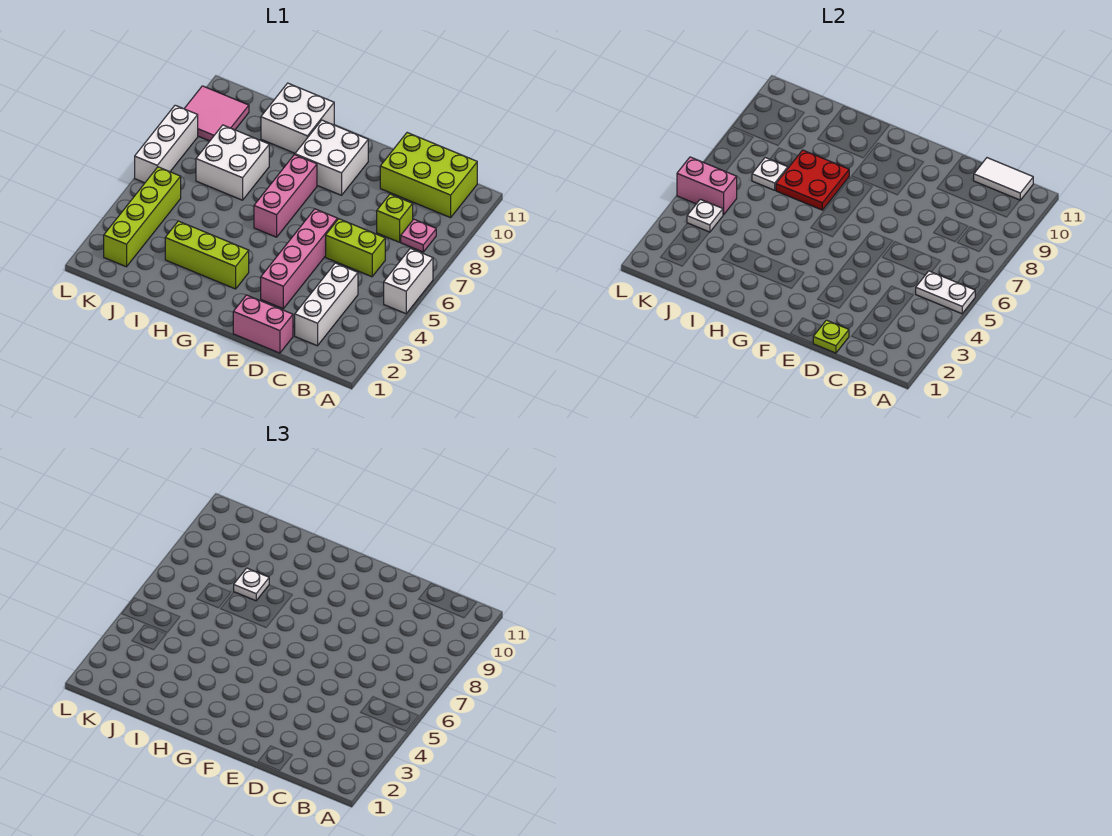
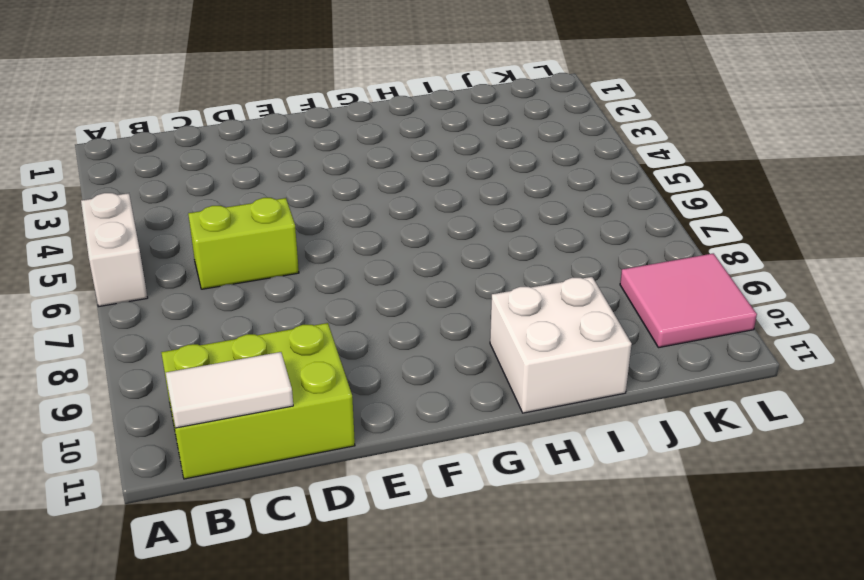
none -> pink 1x1 plate [401,219,436,252]
none -> white 1x3 brick [295,263,358,346]
none -> lime 1x1 brick [377,194,413,242]

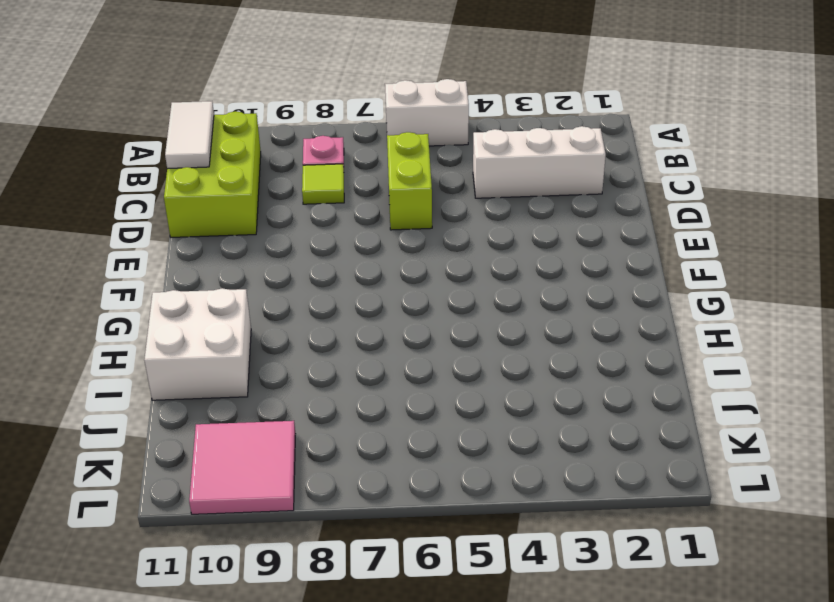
lime 1x1 tile [302,164,344,204] -> lime 1x1 brick [377,194,413,242]
none -> pink 1x2 brick [233,295,293,353]
none -> pink 1x4 brick [261,209,337,309]
none -> white 2x2 brick [295,120,368,195]

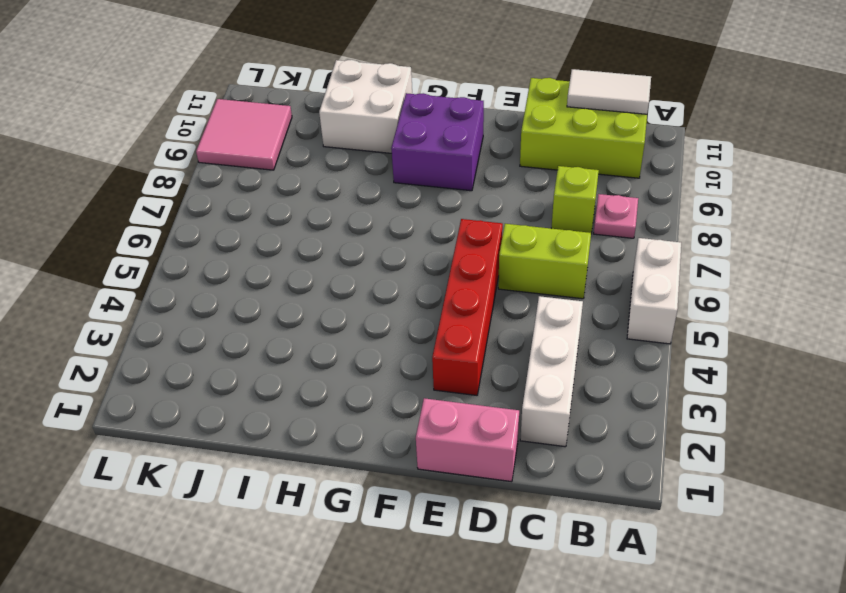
red 1x4 brick [432,219,503,395] -> pink 1x4 brick [261,209,337,309]
purple 2x2 brick [391,93,484,191] -> white 2x2 brick [295,120,368,195]
none -> lime 1x3 brick [165,221,249,289]
none -> pink 1x3 brick [254,155,317,237]
none -> white 2x2 brick [196,125,269,200]

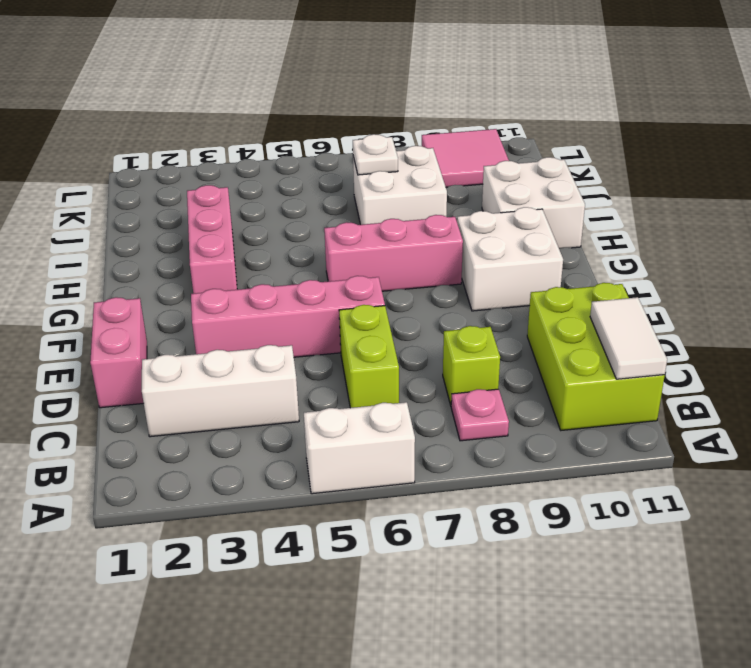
pink 1x3 brick [187,185,237,294] -> lime 1x3 brick [165,221,249,289]
none -> lime 1x4 brick [104,167,181,267]
none -> white 1x3 brick [135,105,198,183]
none -> white 1x2 plate [916,271,975,314]

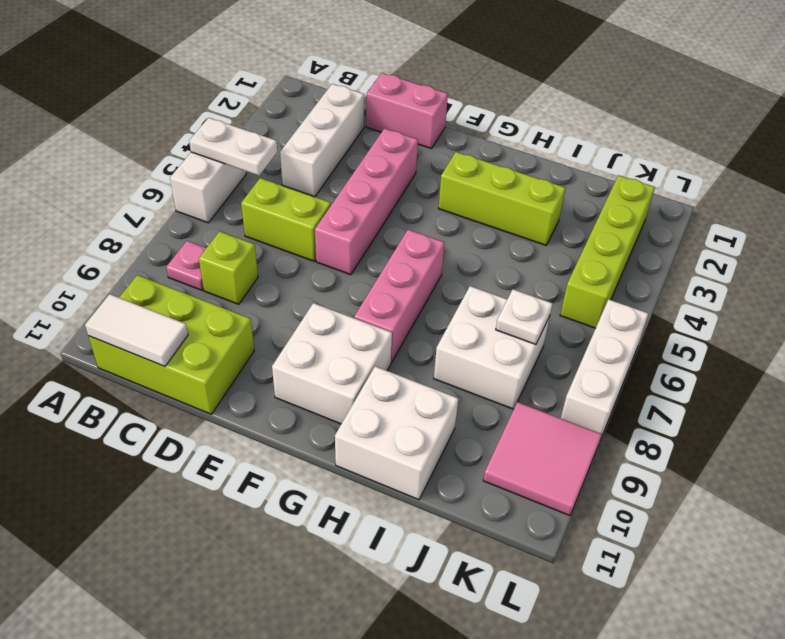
none -> lime 1x1 plate [813,320,849,353]
none -> red 2x2 plate [776,150,849,210]
none -> white 1x1 plate [687,199,723,232]

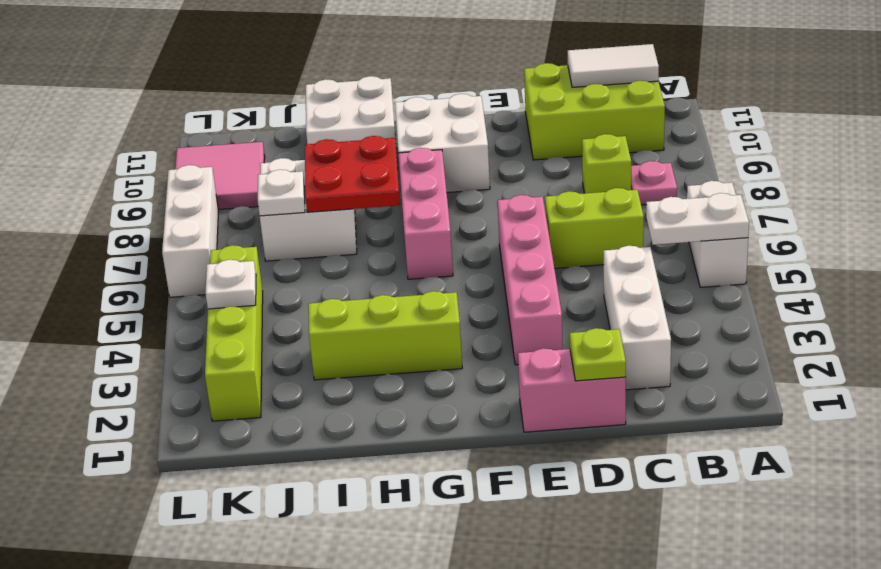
none -> pink 1x2 brick [677,157,737,215]
none -> white 1x1 plate [234,568,269,601]

